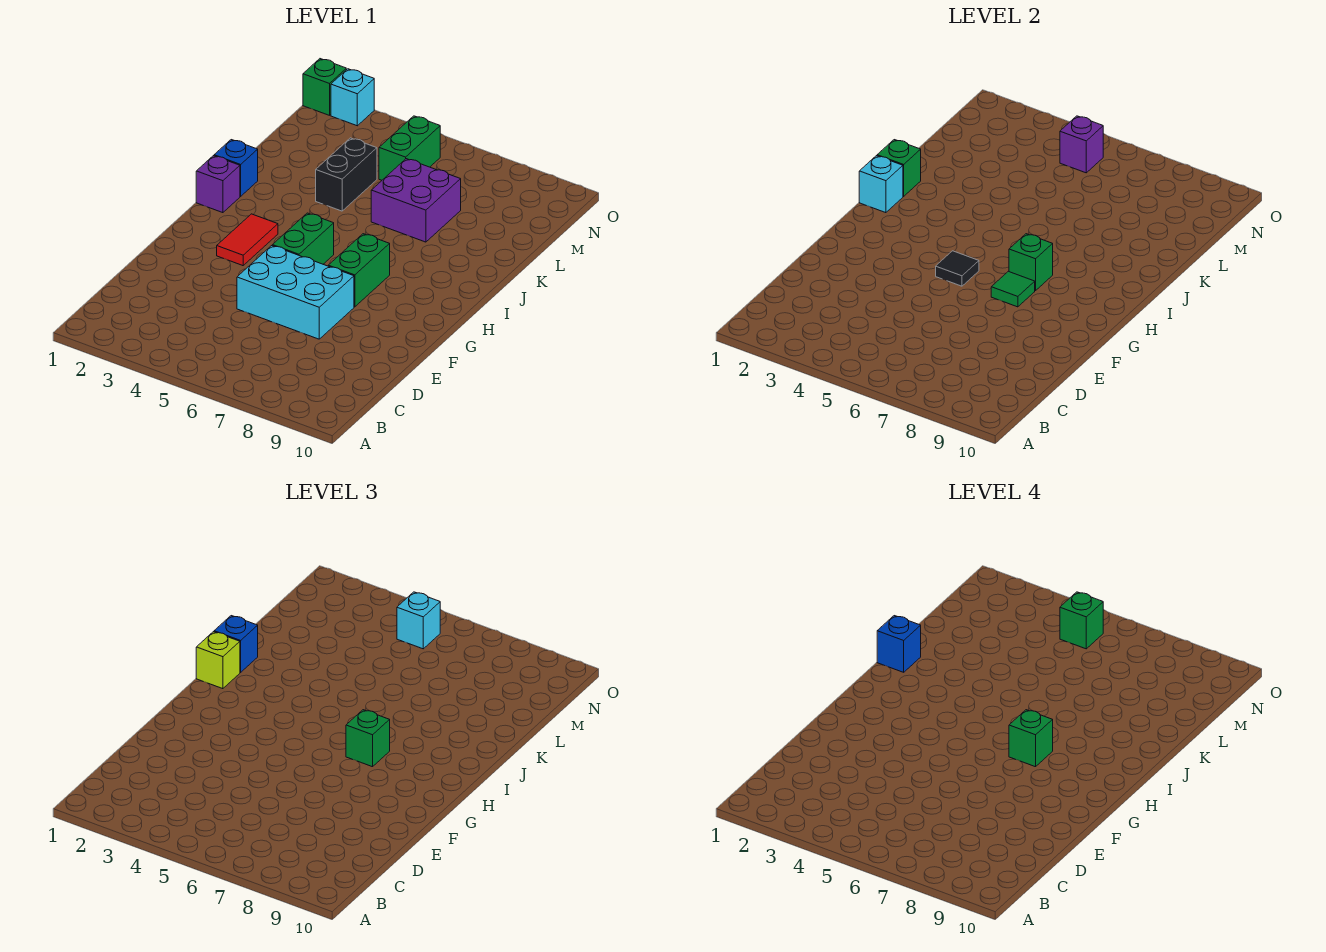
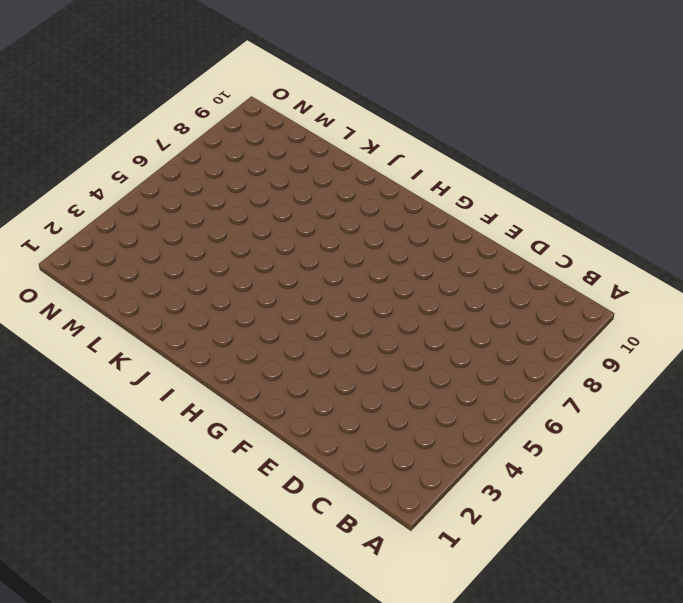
none -> cyan 2x3 brick [237,246,354,339]
none -> red 1x2 tile [217,214,278,266]
none -> green 1x2 brick [273,213,334,264]

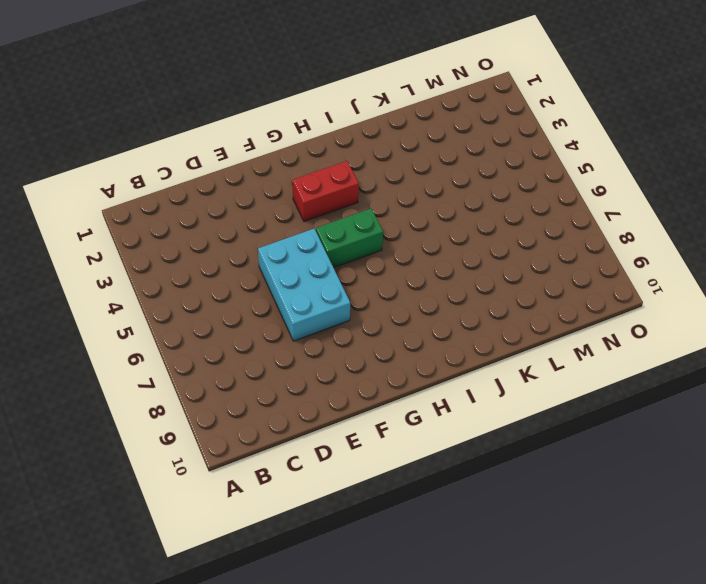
red 1x2 brick [293,161,359,221] -> red 1x2 tile [217,214,278,266]
none -> green 1x2 brick [328,234,390,307]
none -> purple 1x1 brick [196,156,240,213]
none -> blue 1x1 brick [214,140,258,196]

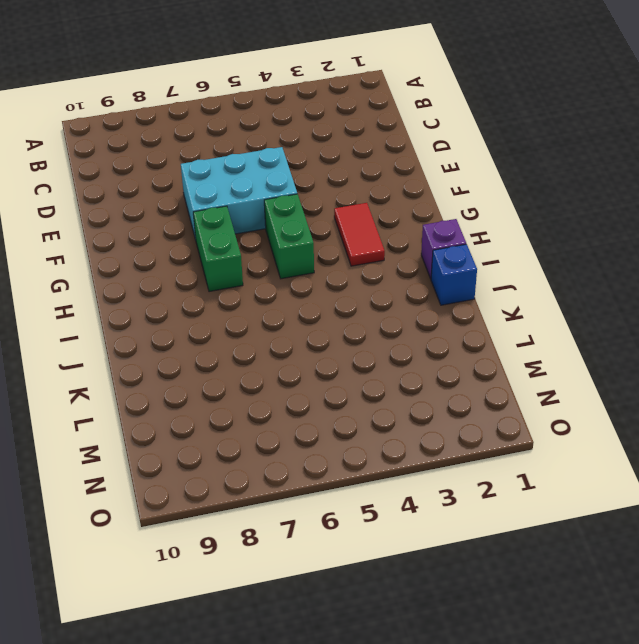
none -> black 1x2 brick [316,138,377,211]
none -> purple 2x2 brick [371,159,461,242]
none -> green 1x2 brick [379,116,440,180]

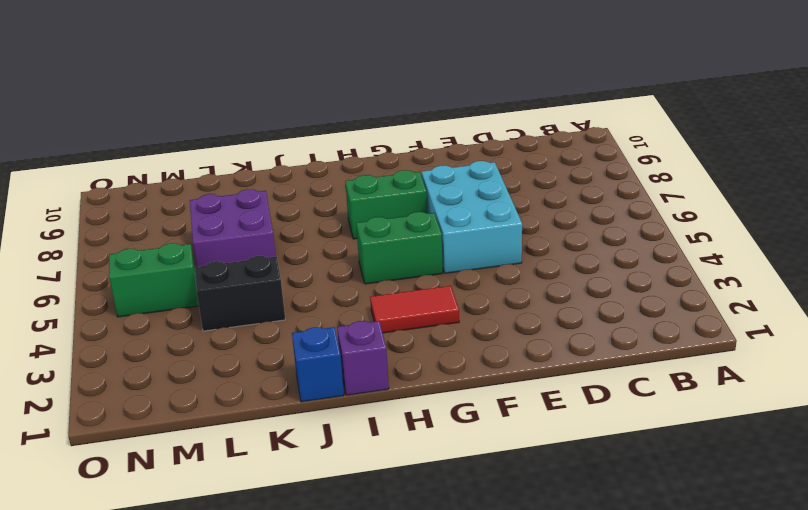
none -> green 1x1 brick [303,59,346,115]
none -> cyan 1x1 brick [331,69,374,126]
none -> black 1x1 tile [936,251,979,286]

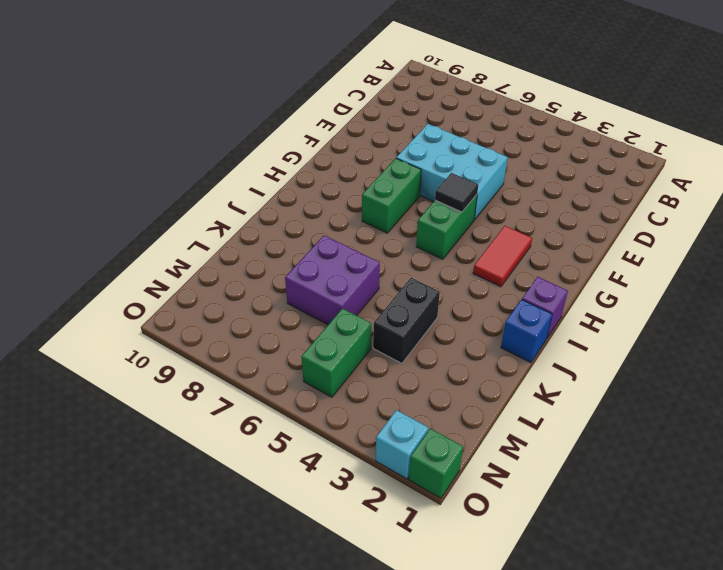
none -> green 1x1 tile [991,271,1035,307]
none -> green 1x1 brick [1009,234,1053,291]
none -> cyan 1x1 brick [859,156,903,213]

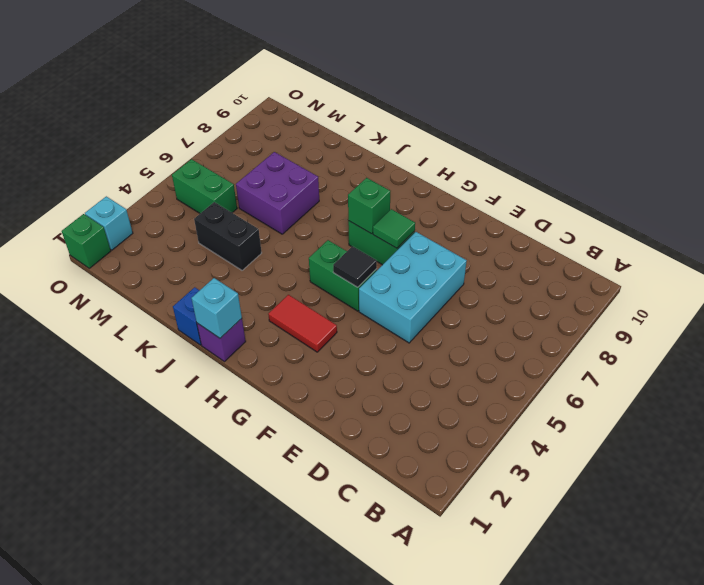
none -> green 1x1 brick [877,140,921,196]
none -> purple 1x1 brick [1060,116,1103,173]
none -> green 1x1 brick [346,710,390,767]

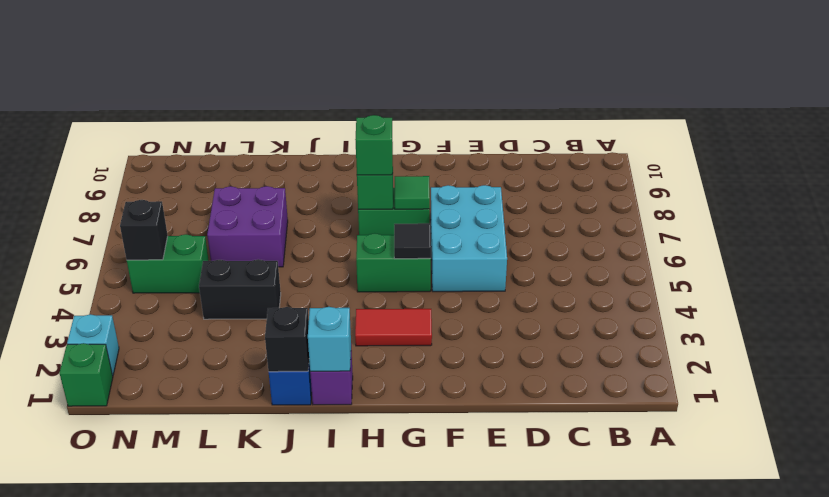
black 1x1 brick [265,307,309,372] -> green 1x1 brick [877,140,921,196]
black 1x1 brick [120,200,168,260] -> purple 1x1 brick [1060,116,1103,173]
none -> lime 1x1 brick [196,632,240,689]
none -> blue 1x1 brick [214,616,258,672]
none -> cyan 1x1 brick [397,592,440,649]

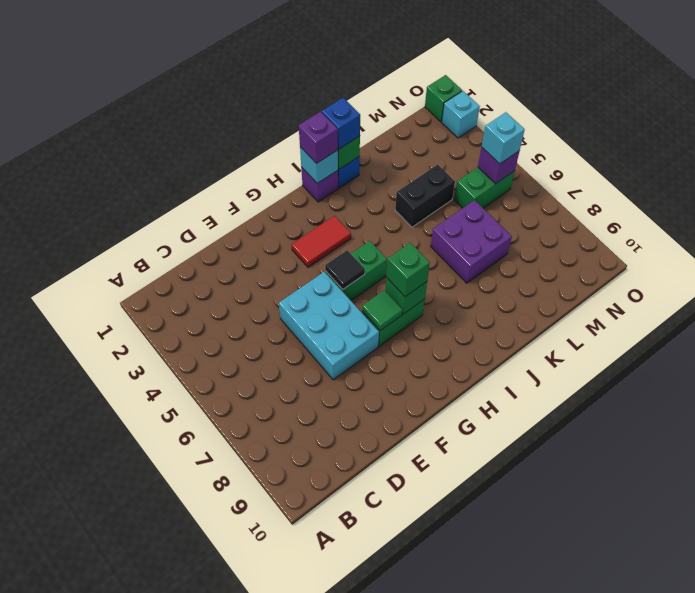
purple 1x1 brick [299,112,338,164] -> lime 1x1 brick [196,632,240,689]
none -> green 1x1 brick [1009,710,1053,767]
none -> blue 1x1 brick [877,616,921,672]
none -> green 1x1 brick [1060,592,1103,649]

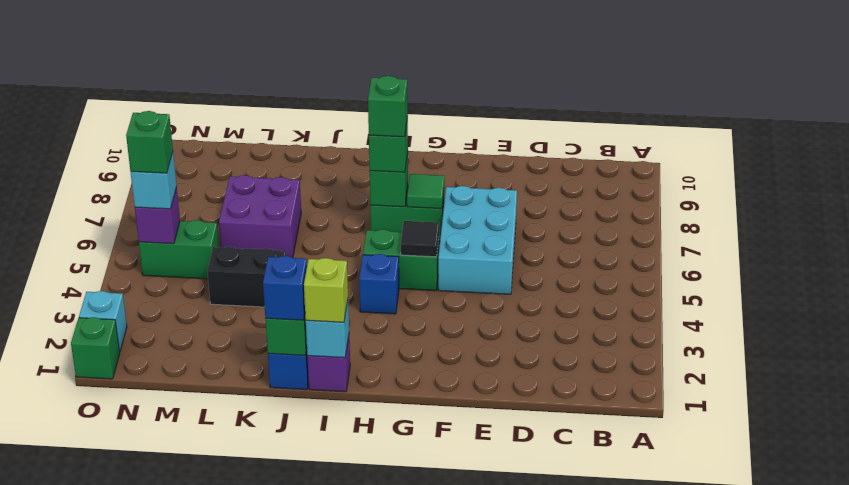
blue 1x1 brick [359,254,399,314] -> blue 1x1 brick moved to [877,616,921,672]
none -> red 1x2 tile [217,214,278,266]

